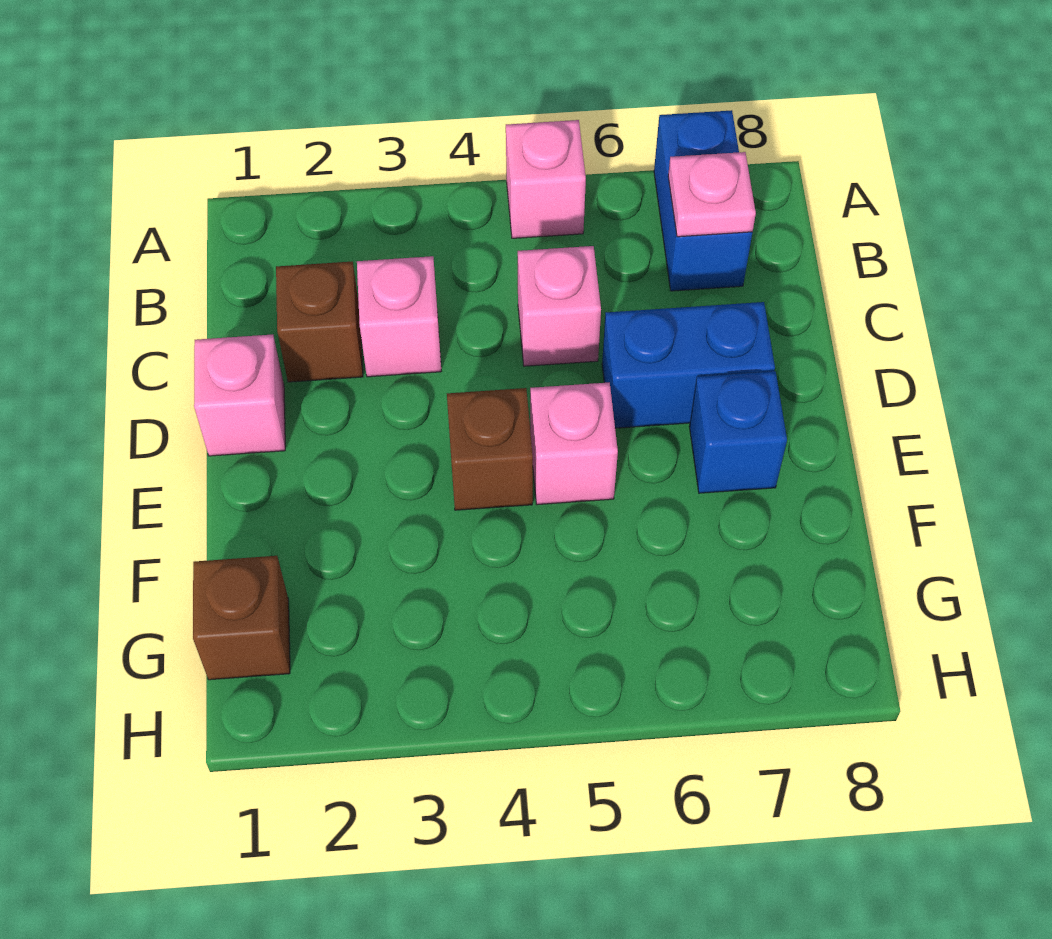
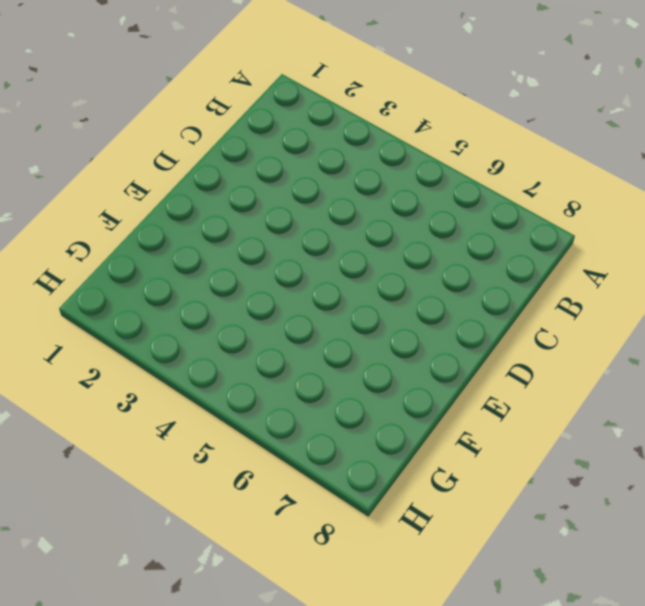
none -> pink 1x1 brick [506,120,586,238]
none -> blue 1x2 brick [654,110,752,291]
none -> brown 1x1 brick [276,262,363,382]

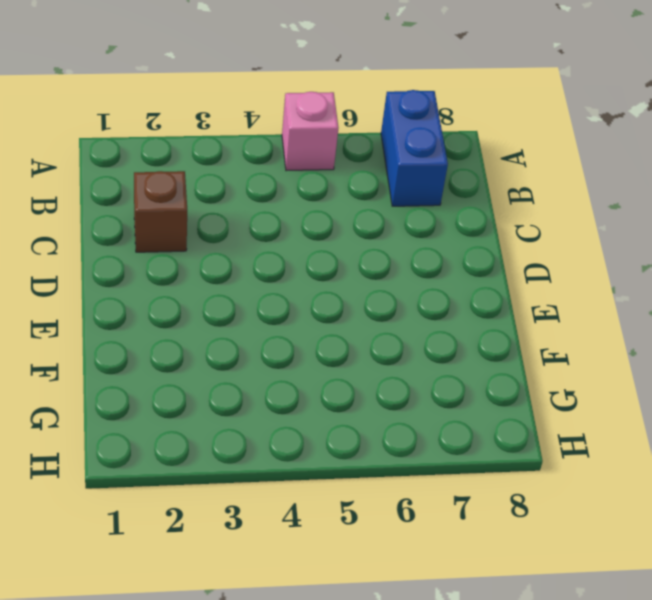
none -> pink 1x1 brick [357,256,441,377]
none -> pink 1x1 brick [518,246,601,366]
none -> pink 1x1 brick [194,335,285,456]

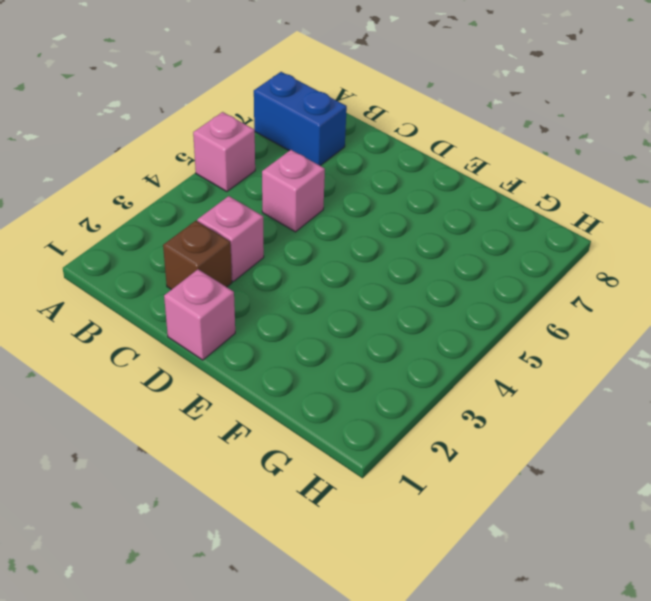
none -> blue 1x2 brick [602,302,775,428]
none -> brown 1x1 brick [447,388,533,510]
none -> pink 1x1 brick [530,383,618,505]

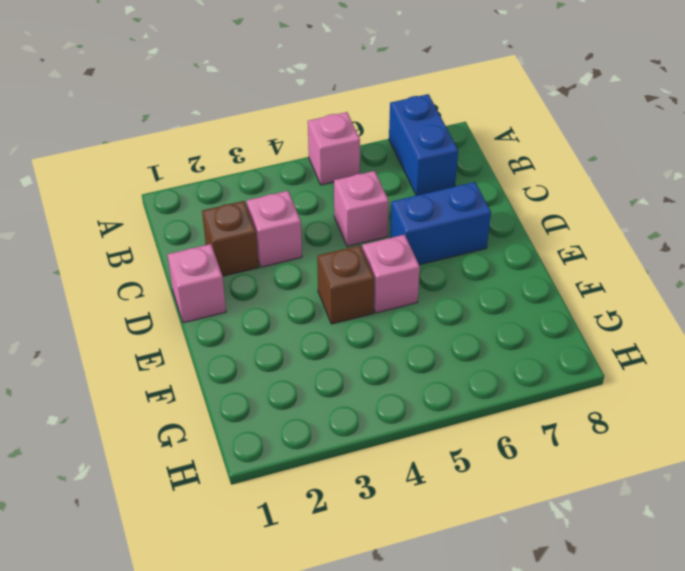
none -> blue 1x1 brick [689,371,787,493]
none -> brown 1x1 brick [193,556,290,680]
none -> pink 1x1 plate [668,152,756,237]

